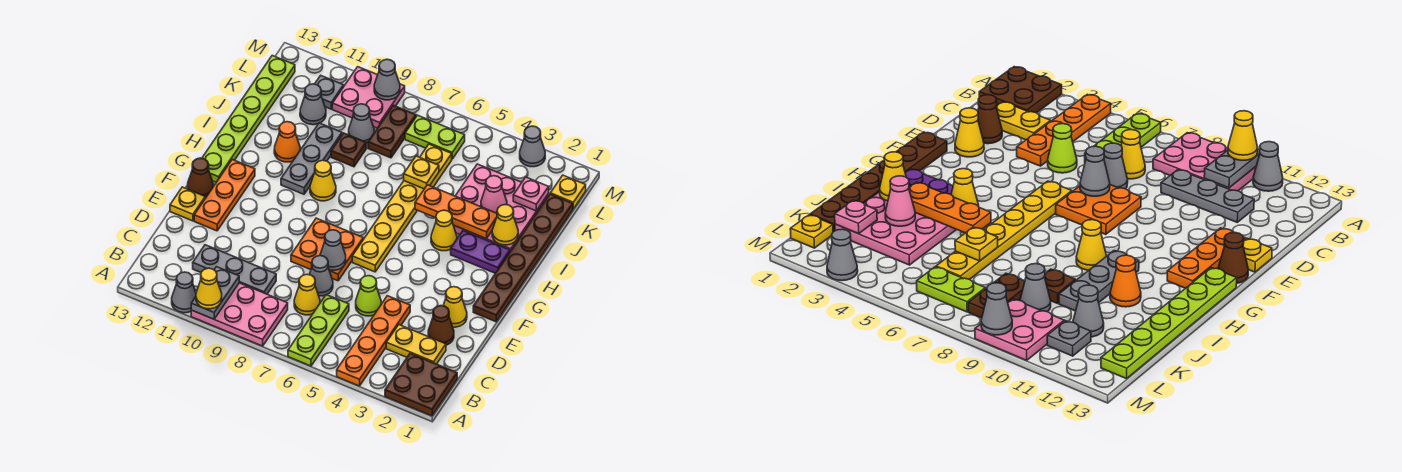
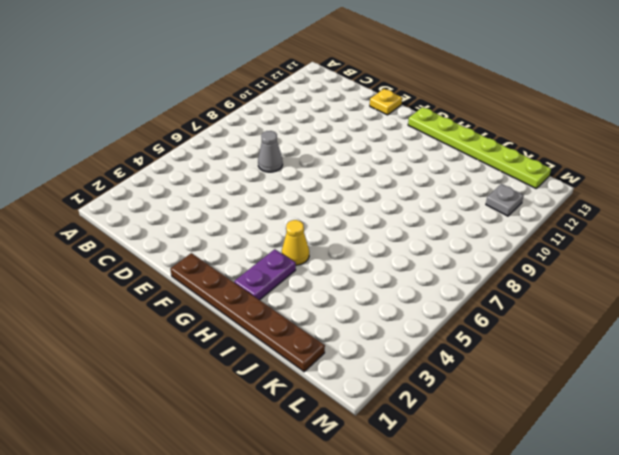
none -> brown 2x2 plate [385,353,457,416]
none -> orange 1x4 plate [337,296,410,386]
none -> lime 1x3 plate [288,295,349,366]
none -> pink 2x3 plate [191,283,288,346]

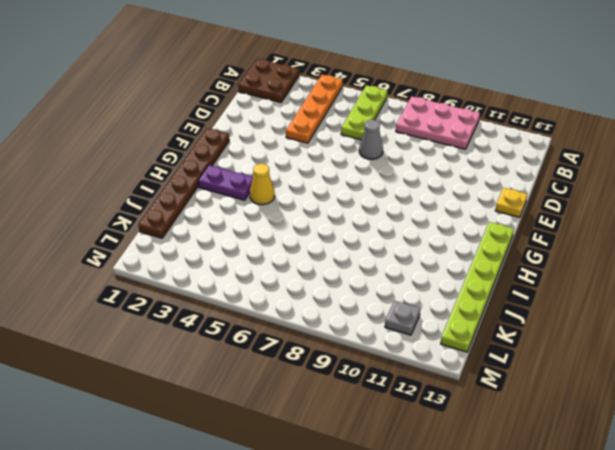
none -> grey 1x1 cone [172,272,196,313]
none -> yellow 1x2 plate [386,325,446,364]
none -> yellow 1x1 cone [294,274,320,315]
none -> grey 1x3 plate [193,245,276,294]

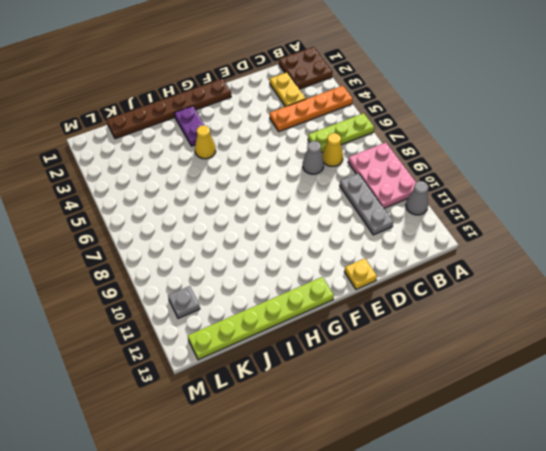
none -> brown 1x1 cone [428,306,454,345]
none -> lime 1x1 cone [356,276,381,316]
none -> yellow 1x1 cone [443,287,467,327]
none -> orange 2x2 plate [291,218,363,281]

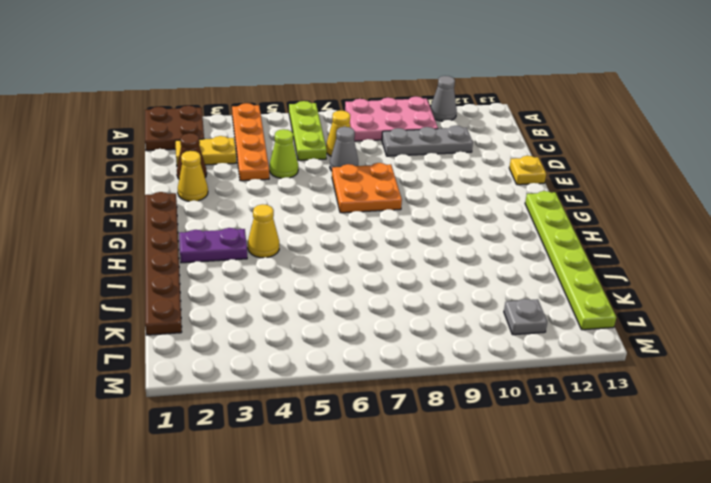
none -> orange 1x3 plate [194,160,255,231]
none -> yellow 1x6 plate [352,144,452,272]
none -> brown 1x1 cone [188,158,213,198]
none -> yellow 1x1 cone [310,160,336,201]

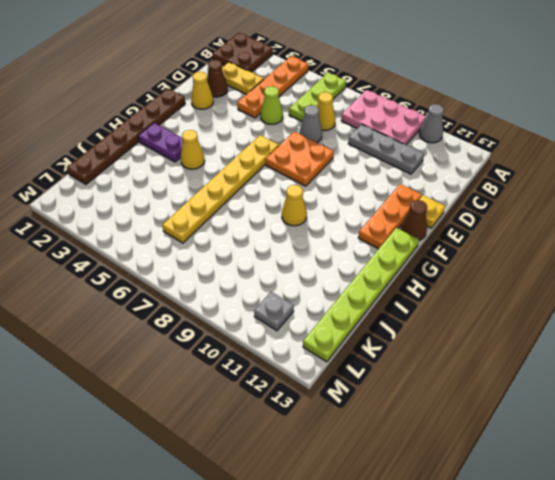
none -> grey 1x3 plate [281,123,342,194]
none -> pink 3x3 plate [454,164,549,251]
none -> orange 1x1 cone [274,122,300,162]
none -> brown 1x1 plate [331,133,366,167]

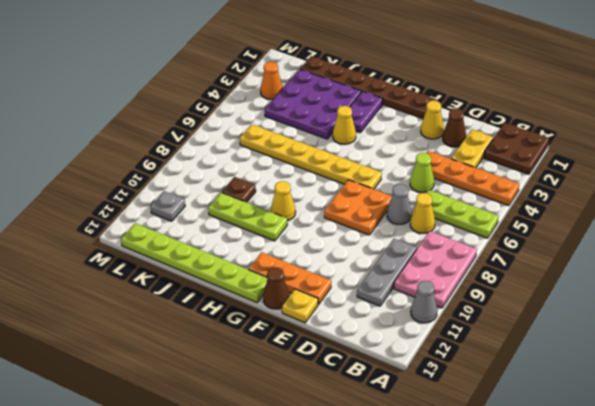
lime 1x3 plate [208,192,287,241] -> grey 1x3 plate [281,123,342,194]
purple 3x3 plate [265,69,361,139] -> pink 3x3 plate [454,164,549,251]
orange 1x1 cone [260,62,283,99] -> orange 1x1 cone moved to [274,122,300,162]
none -> brown 1x2 plate [368,105,416,158]
none -> grey 1x1 cone [349,104,374,144]
none -> grey 1x1 cone [300,84,326,125]
none -> yellow 1x1 plate [550,175,586,209]

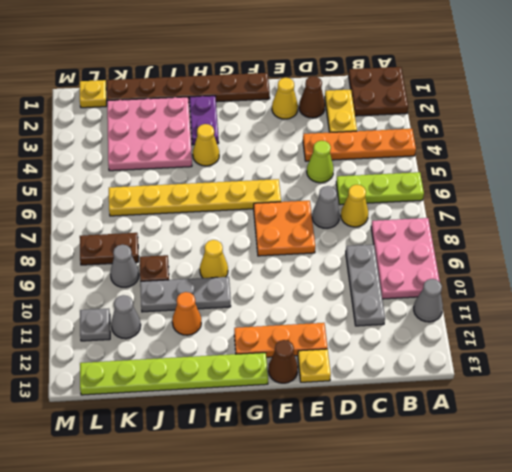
none -> lime 1x2 plate [405,115,465,159]
none -> pink 2x2 plate [332,67,405,128]
none -> grey 1x1 cone [520,126,545,167]
none -> grey 1x2 plate [191,267,239,319]

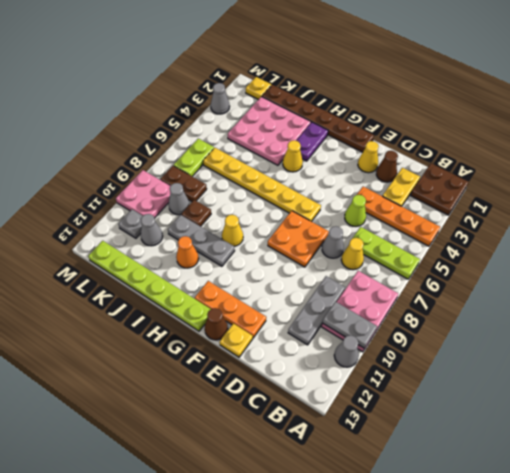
none -> grey 1x1 cone [320,230,346,270]
none -> yellow 1x1 cone [492,205,518,245]
none -> orange 1x3 plate [415,185,497,239]
none -> pink 1x1 cone [481,176,507,213]

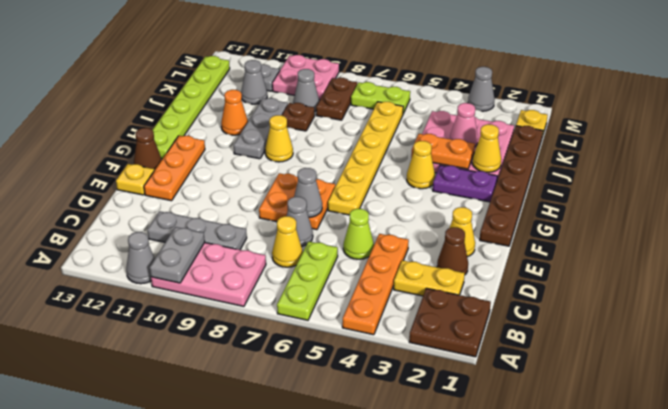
orange 1x2 plate [411,134,475,169] -> orange 1x3 plate [415,185,497,239]
none -> yellow 1x1 plate [404,156,439,189]
none -> pink 1x1 plate [513,177,549,211]
none -> grey 1x1 cone [374,59,400,100]
none -> yellow 1x1 cone [196,268,222,309]

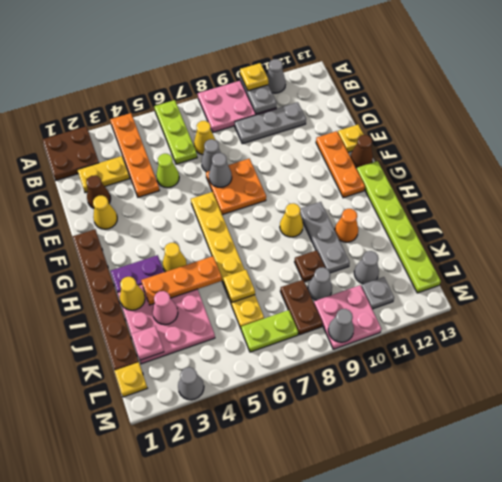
yellow 1x1 plate [240,63,268,91] -> yellow 1x1 cone [196,268,222,309]

